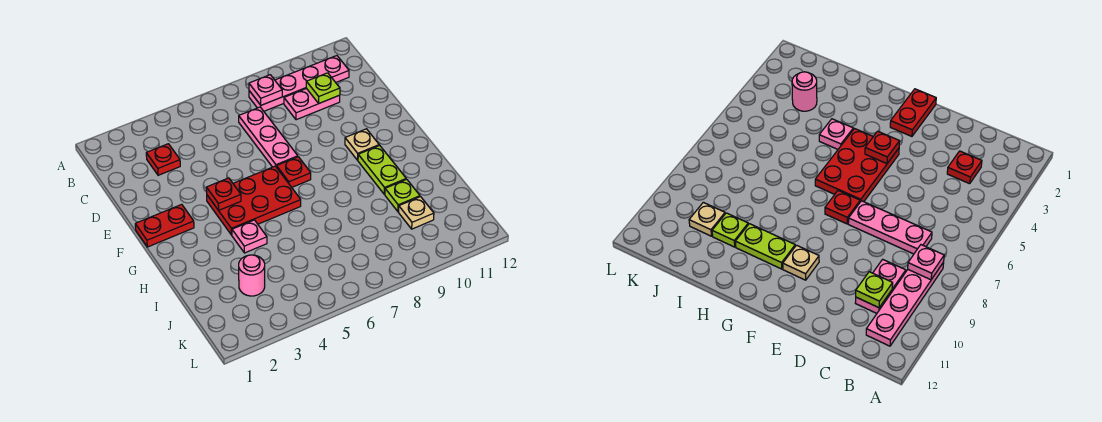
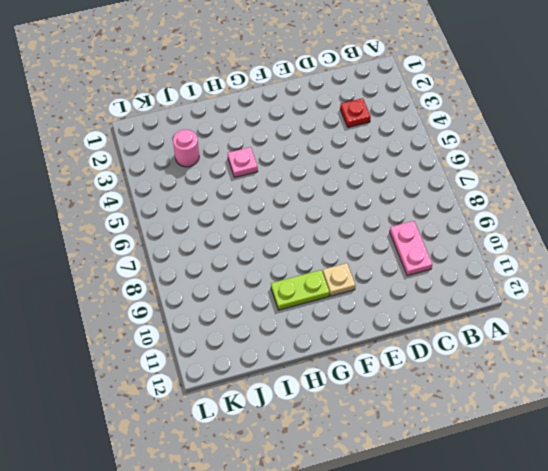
none -> pink 1x4 plate [249,56,349,111]
none -> pink 1x3 plate [239,107,298,167]
none -> red 1x2 plate [135,204,194,247]

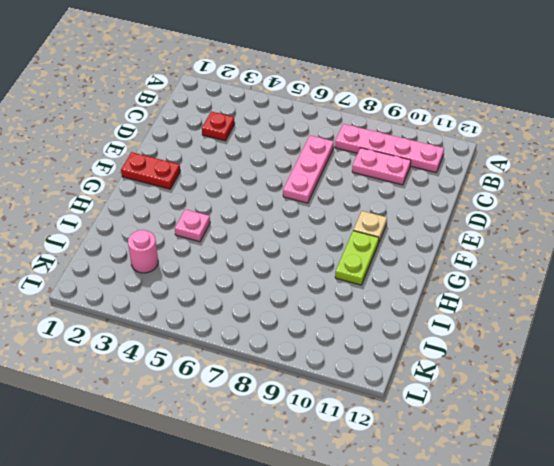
none -> red 2x3 plate [207,166,301,235]
none -> red 1x1 plate [277,157,311,187]
none -> lime 1x1 plate [385,179,420,212]

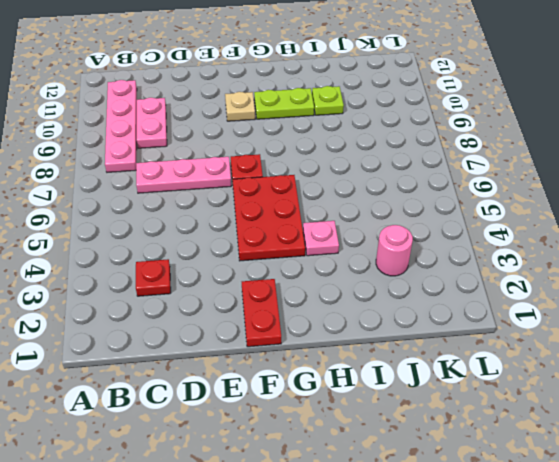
none -> tan 1x1 plate [399,197,434,229]
none -> pink 1x1 plate [249,75,282,105]
none -> lime 1x1 plate [306,73,340,104]

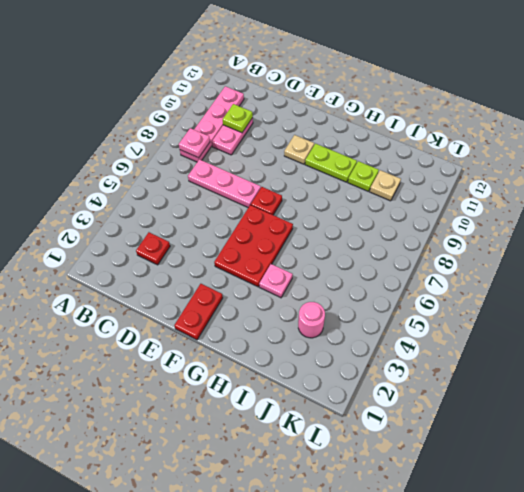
none -> red 1x1 plate [206,178,241,210]

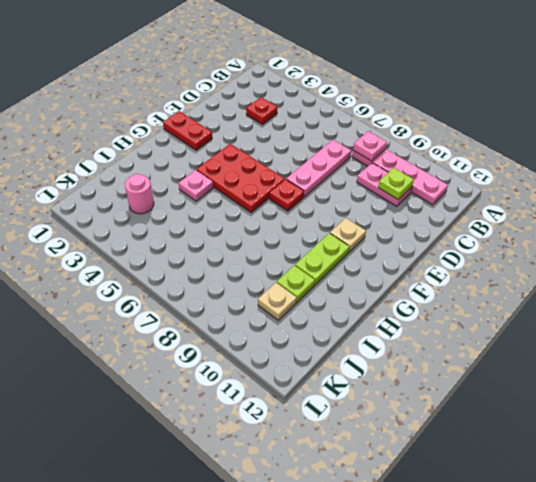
none -> red 1x1 plate [206,178,241,210]

